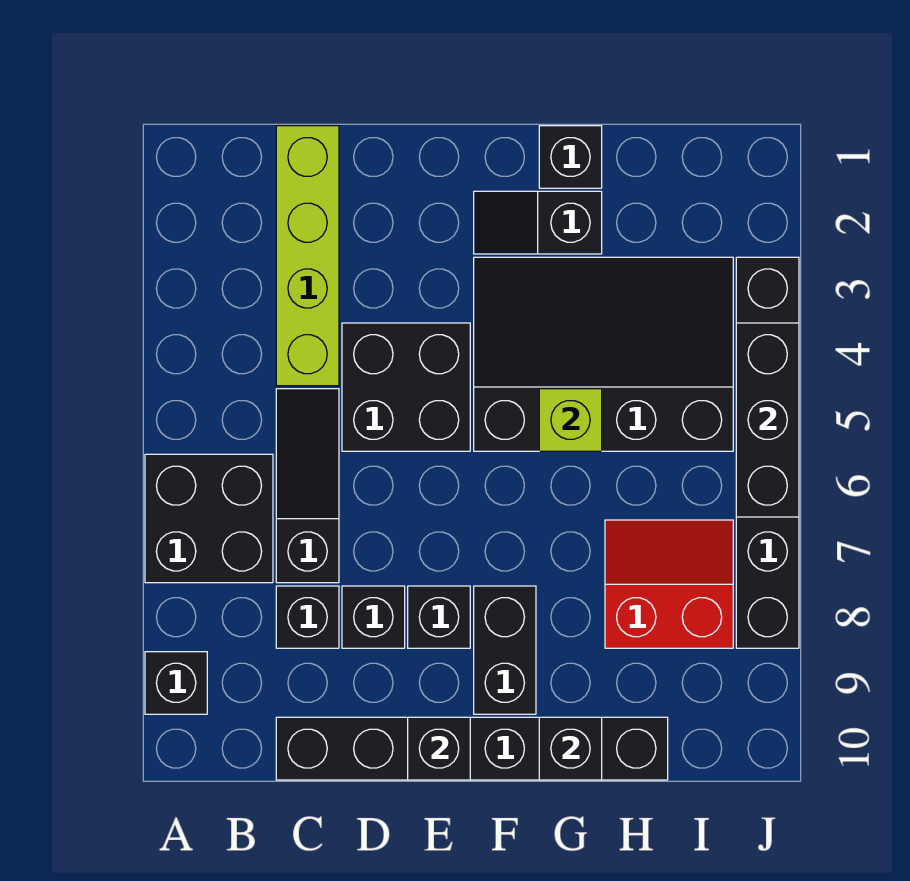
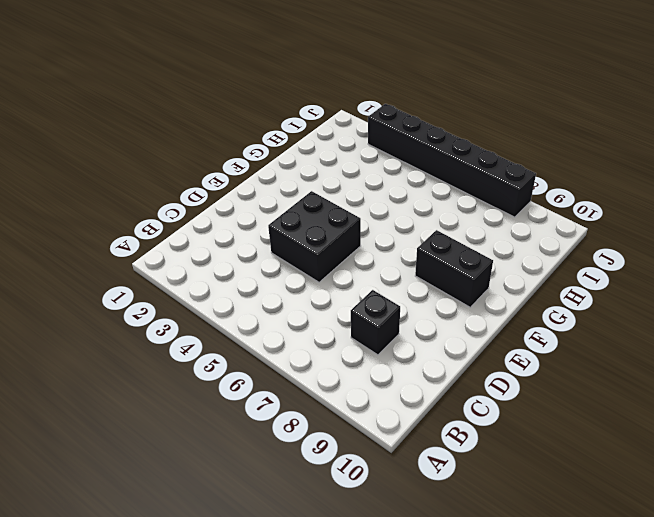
none -> black 2x2 brick [145,454,273,583]
none -> black 1x1 brick [145,652,207,714]
none -> lime 1x4 brick [276,126,339,386]

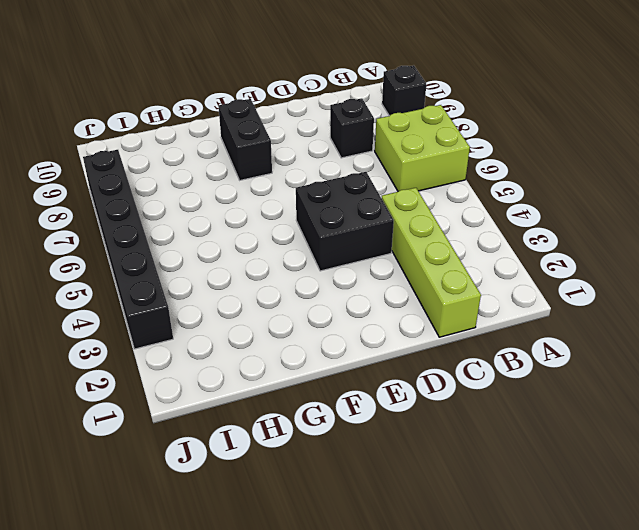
lime 2x2 brick [375,105,470,191] -> black 2x2 brick [145,454,273,583]
none -> black 1x3 slope [276,389,339,583]
none -> black 1x6 brick [276,717,668,780]
none -> black 1x1 brick [342,586,405,648]

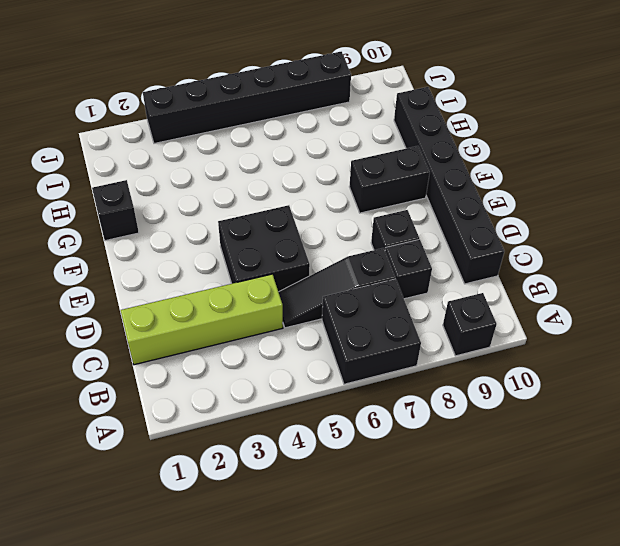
none -> black 1x1 brick [408,586,470,648]
none -> black 1x2 slope [474,191,602,254]
none -> black 3x4 slope [474,257,733,451]

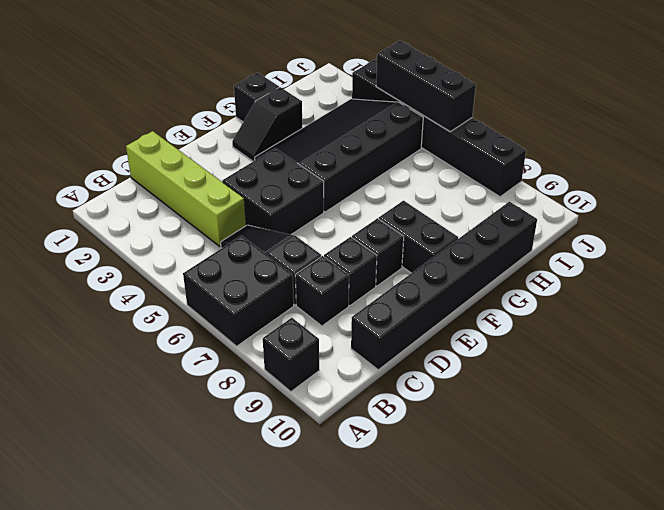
none -> red 2x2 slope [605,520,733,648]
none -> black 1x1 brick [408,717,470,780]
none -> lime 1x1 brick [539,389,602,451]

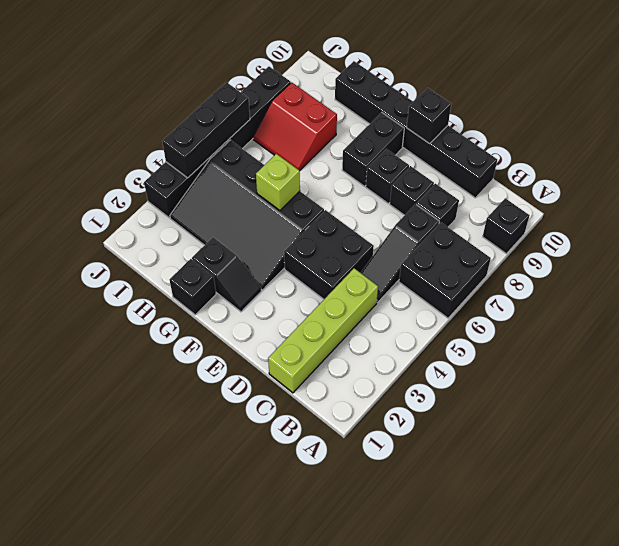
none -> black 1x1 brick [539,717,602,780]

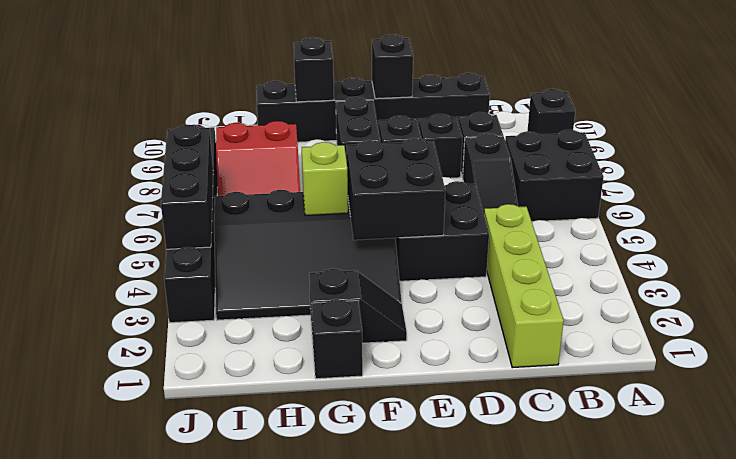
black 2x2 brick [347,138,445,240] -> none

